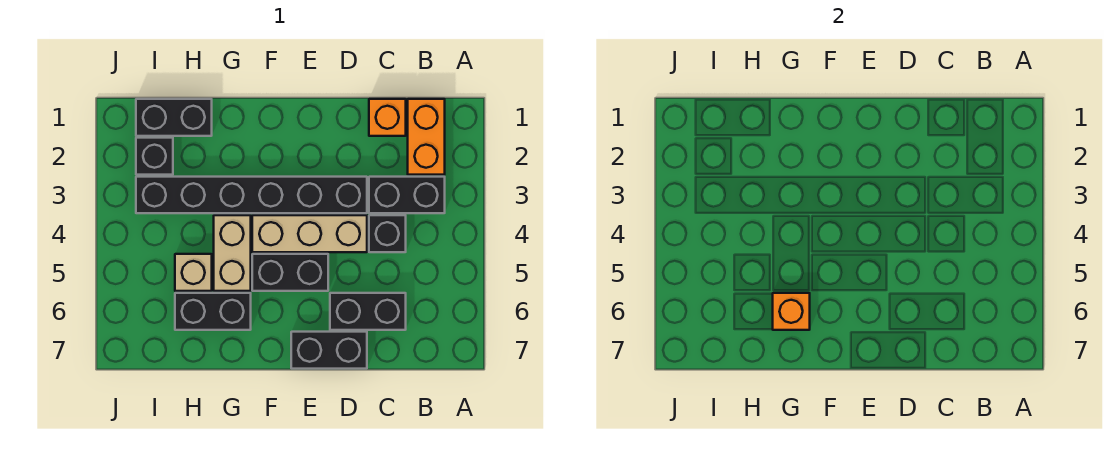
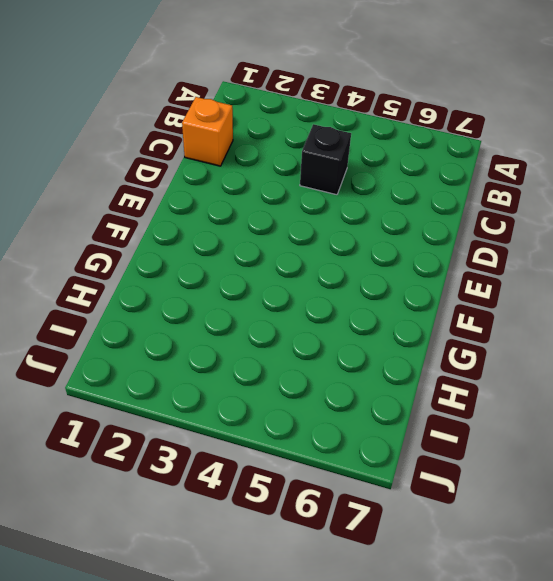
none -> orange 1x2 brick [408,99,445,175]
none -> black 1x2 brick [369,177,445,213]
none -> black 1x2 brick [330,293,406,330]

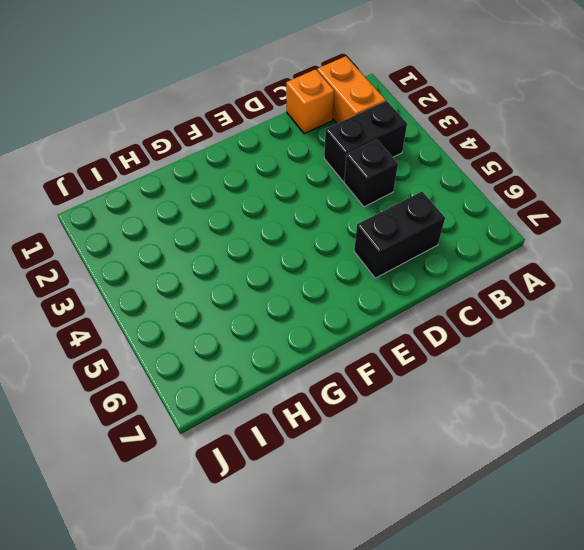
none -> black 1x6 brick [136,177,367,213]
none -> tan 1x3 brick [252,215,367,252]
none -> black 1x2 brick [291,332,367,369]

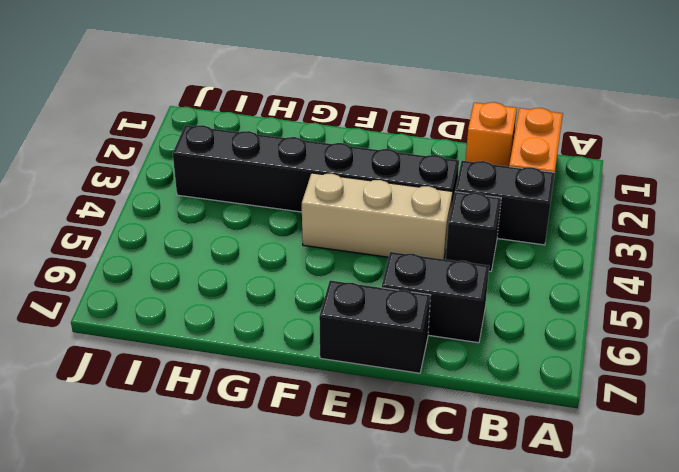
none -> black 1x2 brick [252,254,328,291]
none -> tan 1x2 brick [214,215,251,291]
none -> black 1x2 brick [175,293,251,330]

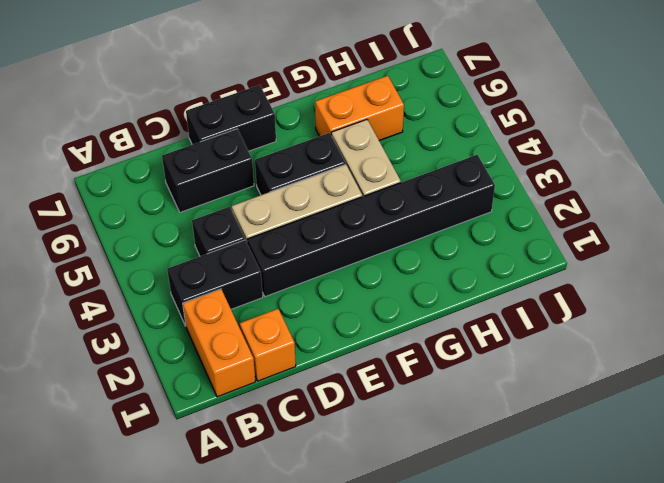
orange 1x2 brick [315,76,404,141] -> black 1x2 brick [175,293,251,330]
none -> black 1x2 brick [136,99,212,136]
none -> tan 1x1 brick [175,254,212,291]
none -> black 1x1 brick [136,138,173,175]

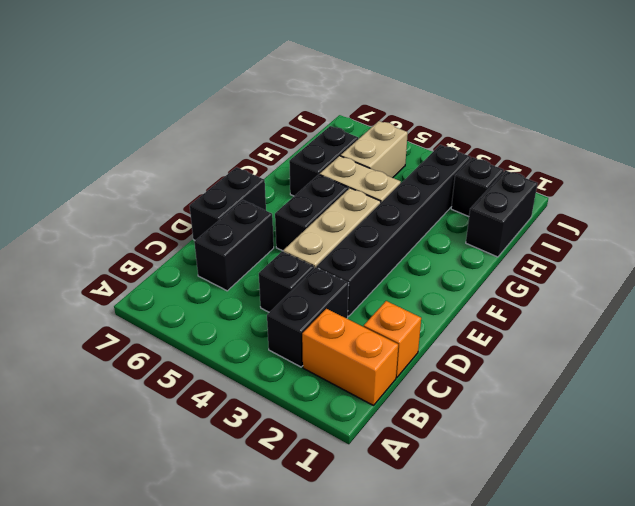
tan 1x2 brick [341,121,408,178] -> tan 1x1 brick [175,254,212,291]
none -> orange 1x1 brick [773,293,810,330]

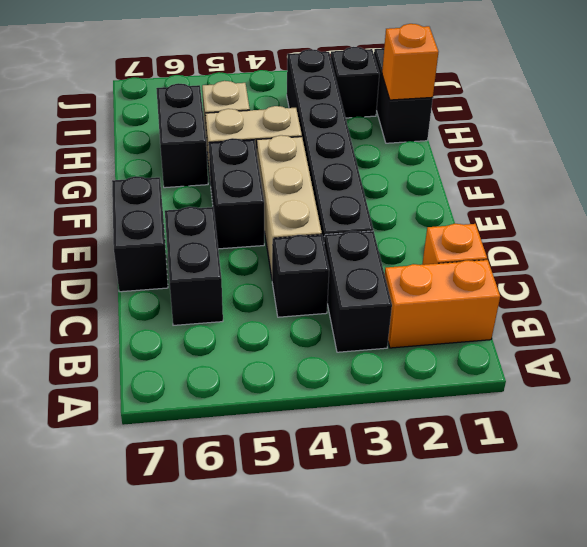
orange 1x1 brick [382,24,438,100] -> orange 1x1 brick moved to [773,293,810,330]

